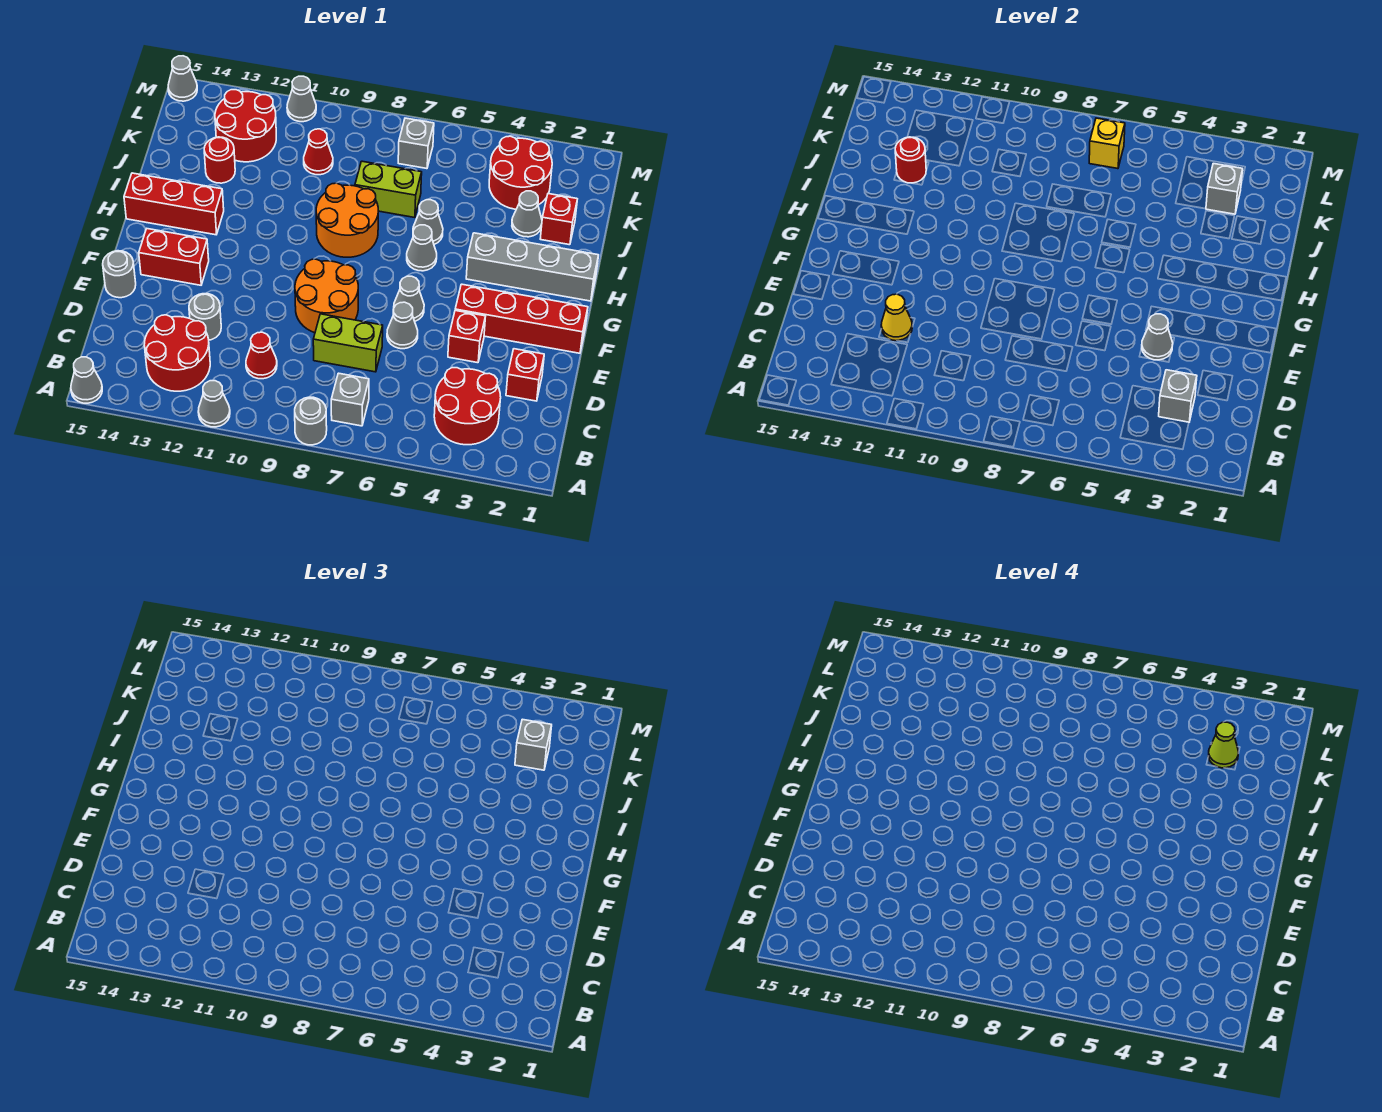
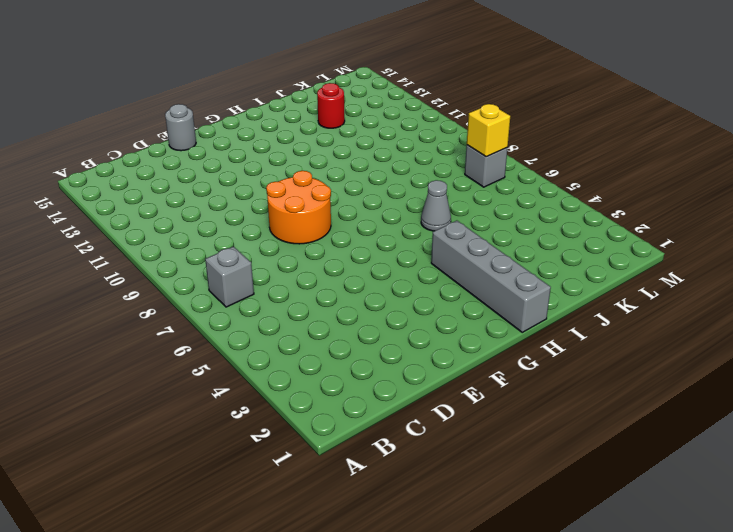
none -> grey 1x1 round brick [295,397,327,445]
none -> grey 1x1 cone [198,381,230,427]
none -> grey 1x1 cone [71,357,102,403]
none -> red 2x2 round brick [434,368,501,445]

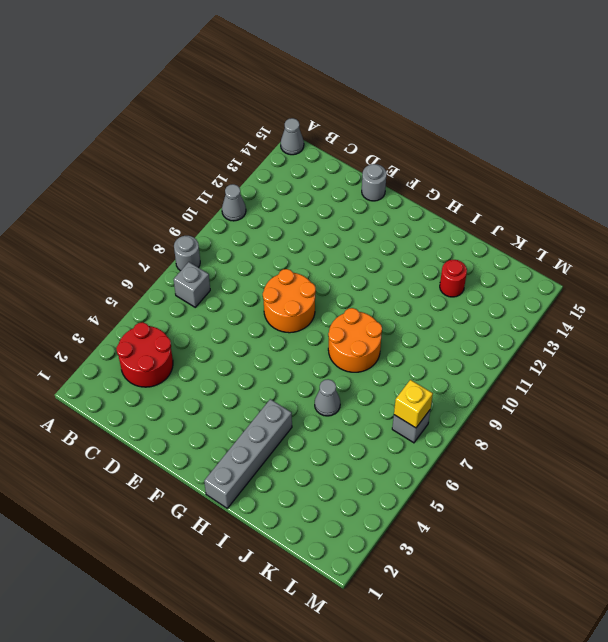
none -> red 2x2 round brick [144,315,210,391]
none -> red 1x1 cone [246,332,277,379]
none -> red 1x1 brick [506,349,544,401]
none -> lime 1x2 brick [313,314,383,372]

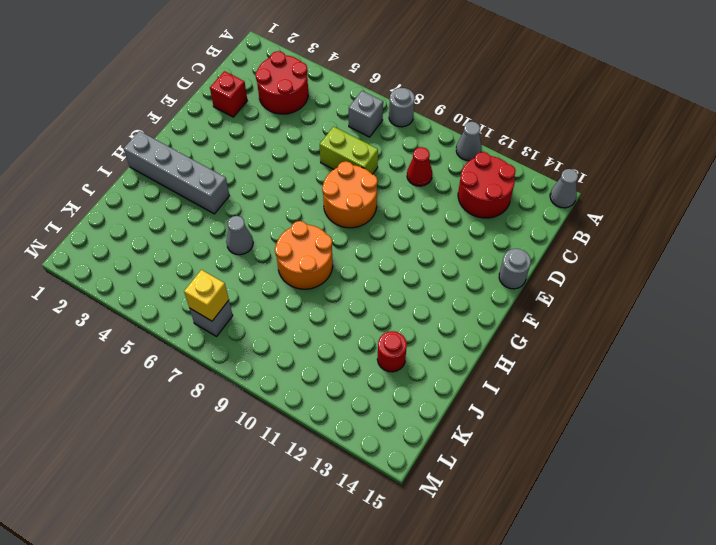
none -> grey 1x1 round brick [189,294,221,340]
none -> red 1x1 brick [448,311,486,363]
none -> grey 1x1 cone [387,302,418,349]
none -> red 1x4 brick [455,284,588,353]

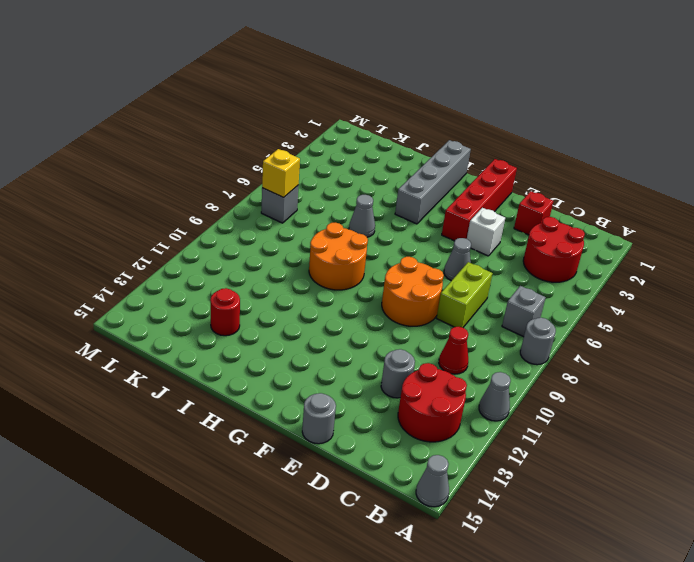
white 1x1 brick [467,208,505,256] -> red 1x1 brick [448,311,486,363]
none -> grey 1x1 cone [394,276,424,321]
none -> red 1x2 brick [139,229,209,285]
none -> grey 1x1 cone [407,225,437,271]
none -> red 1x3 brick [124,173,224,235]

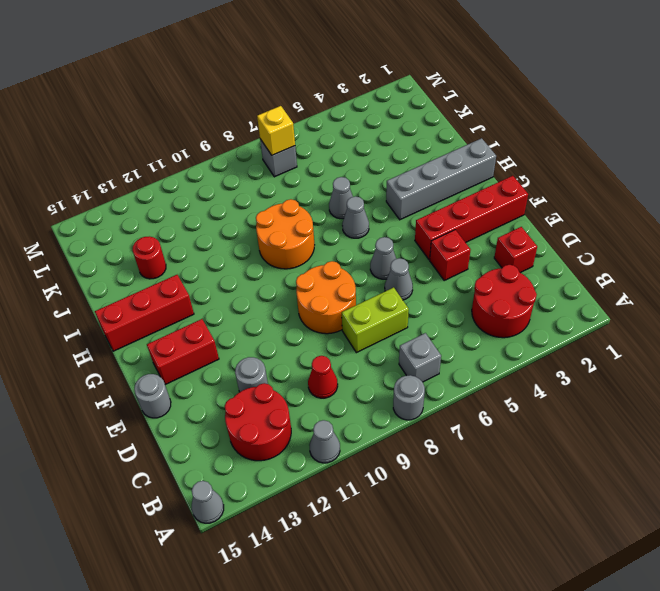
none -> red 1x1 brick [540,194,577,245]
none -> grey 1x1 cone [512,191,542,237]
none -> lime 1x2 brick [355,161,422,218]
none -> red 2x2 round brick [489,136,552,209]

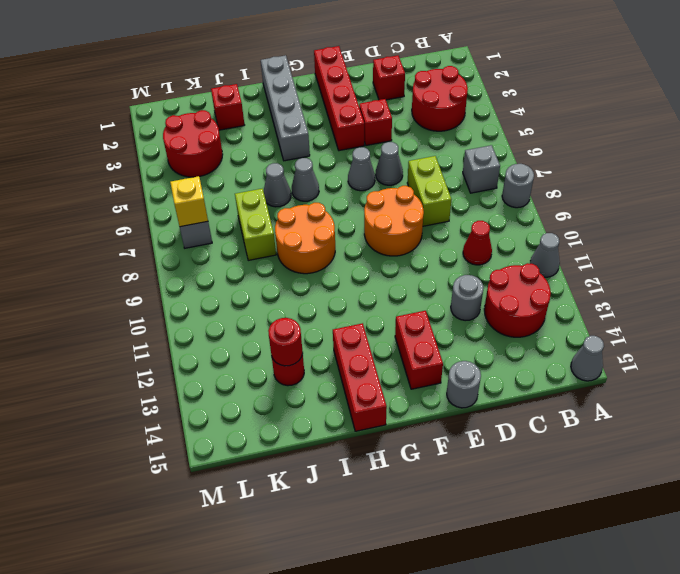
none -> grey 1x1 cone [512,191,542,237]
none -> red 1x1 cone [304,129,333,175]
none -> red 2x2 round brick [215,90,276,162]
none -> grey 1x1 cone [287,76,316,122]

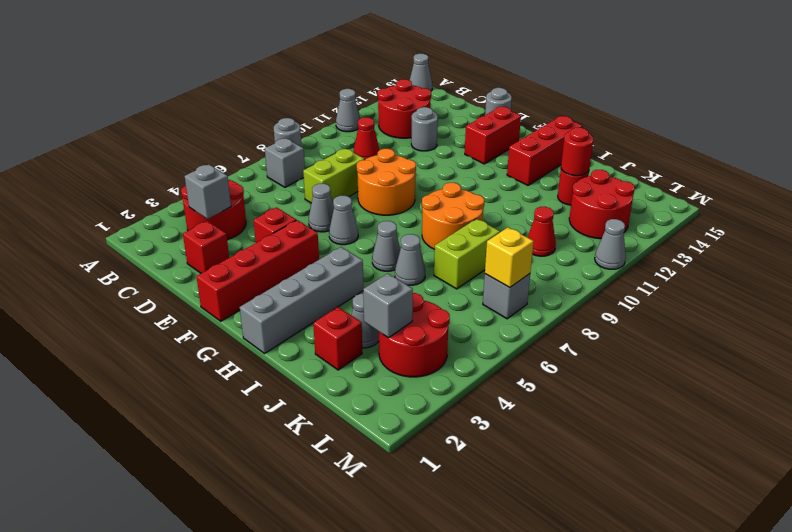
none -> grey 1x1 cone [168,56,197,101]
none -> yellow 1x1 cone [881,294,912,341]
none -> grey 1x1 cone [1142,314,1173,360]
none -> grey 1x1 brick [515,719,552,770]

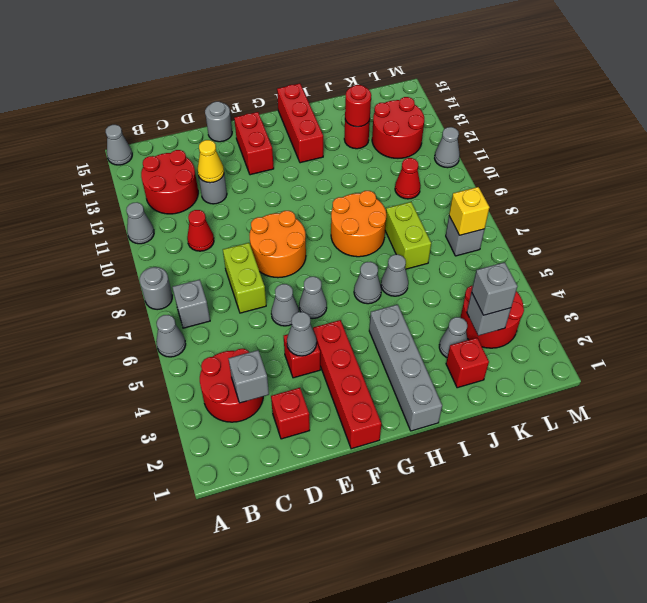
grey 1x1 cone [156,315,186,357] -> grey 1x1 cone moved to [168,56,197,101]
none -> lime 1x1 cone [1208,722,1238,768]

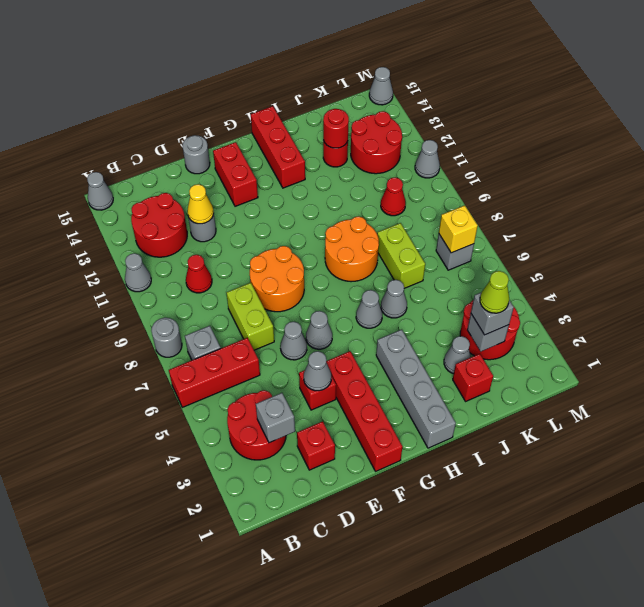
red 1x3 brick [169,338,260,407] -> none

